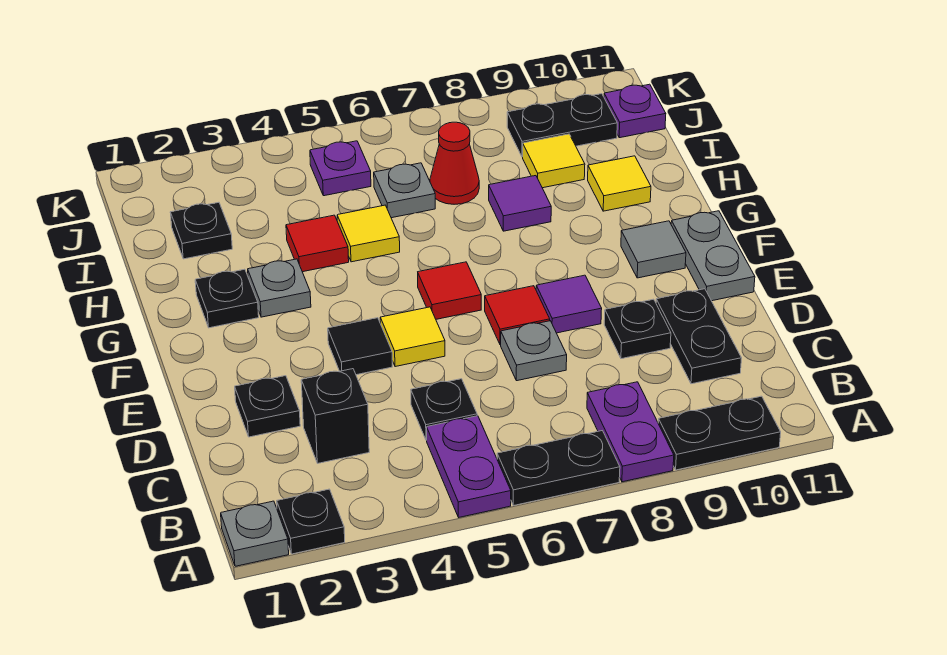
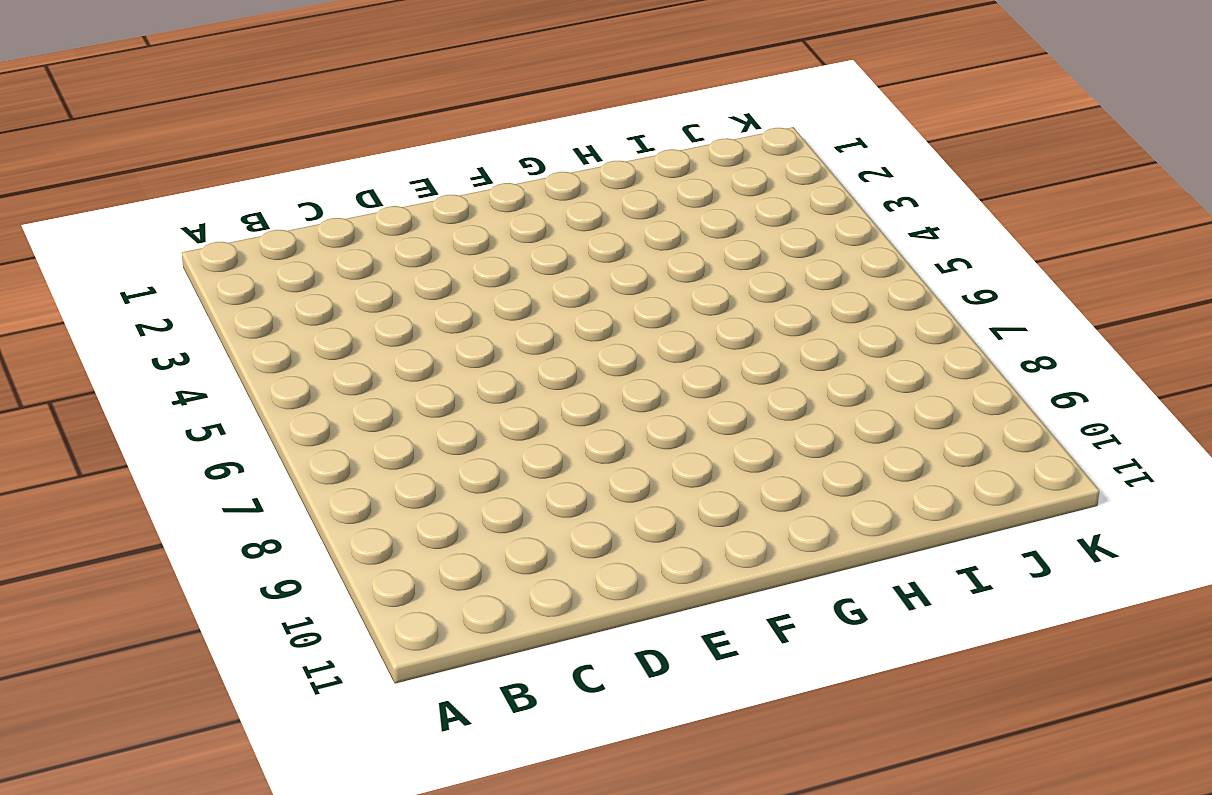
none -> grey 1x1 plate [221,501,289,566]
none -> black 1x1 plate [277,489,345,554]
none -> purple 1x2 plate [427,416,511,517]
none -> black 1x2 plate [497,431,620,506]

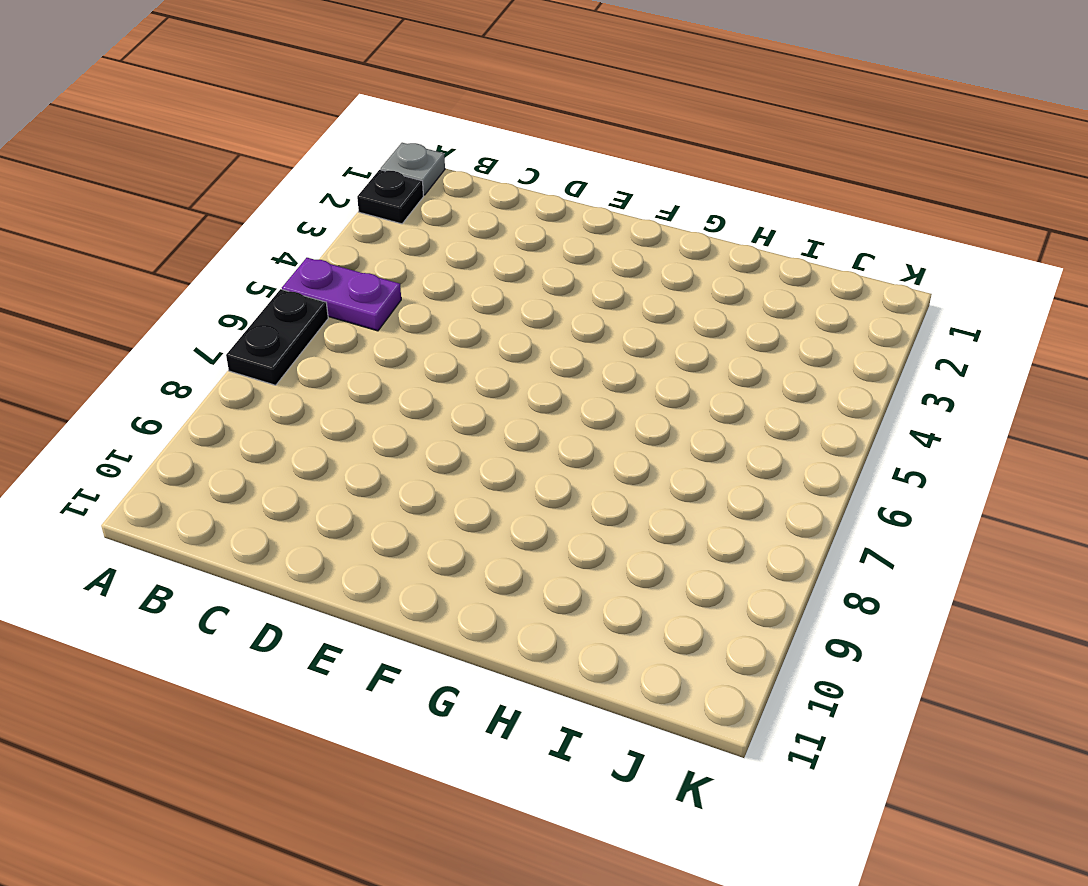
none -> purple 1x2 plate [587,382,674,482]
none -> black 1x2 plate [658,396,781,470]
none -> black 1x1 brick [301,369,369,463]
none -> black 1x1 plate [411,379,477,440]

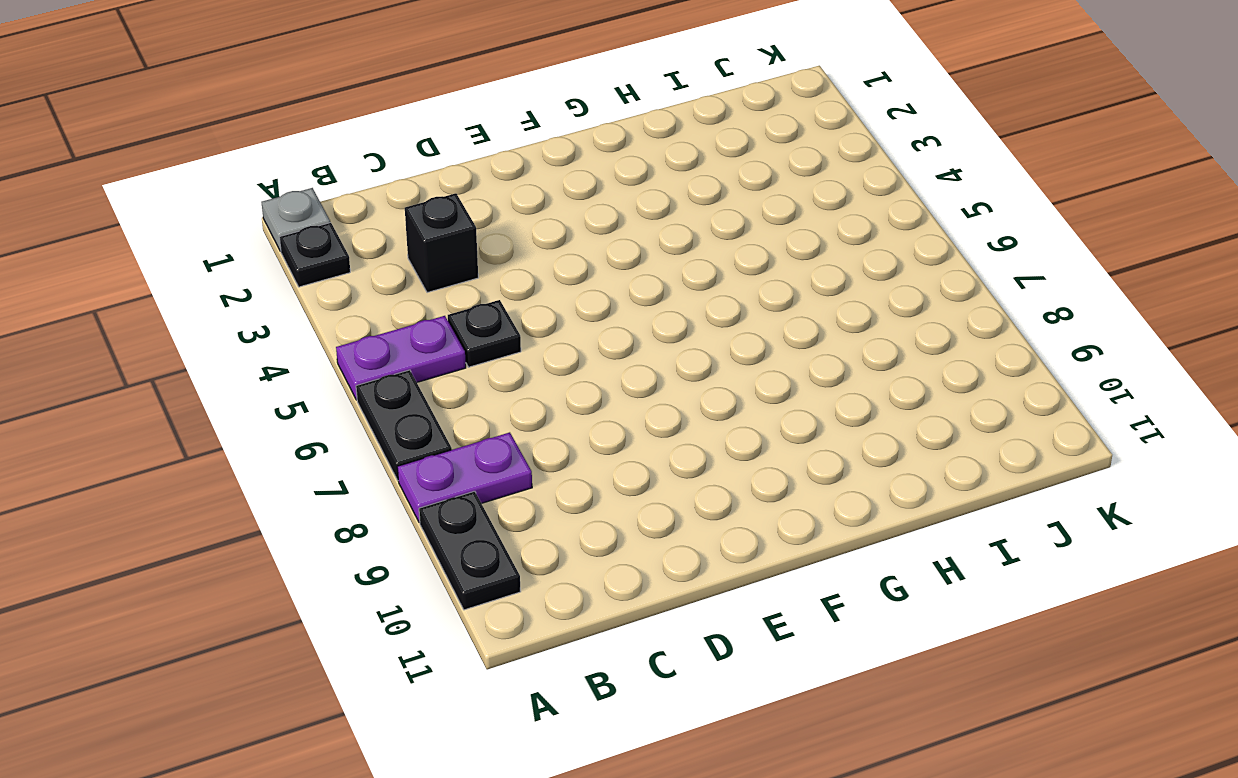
none -> black 1x2 plate [656,289,742,384]
none -> black 1x1 plate [235,376,300,437]
none -> grey 1x1 plate [501,321,567,381]
none -> black 1x1 plate [604,299,671,359]

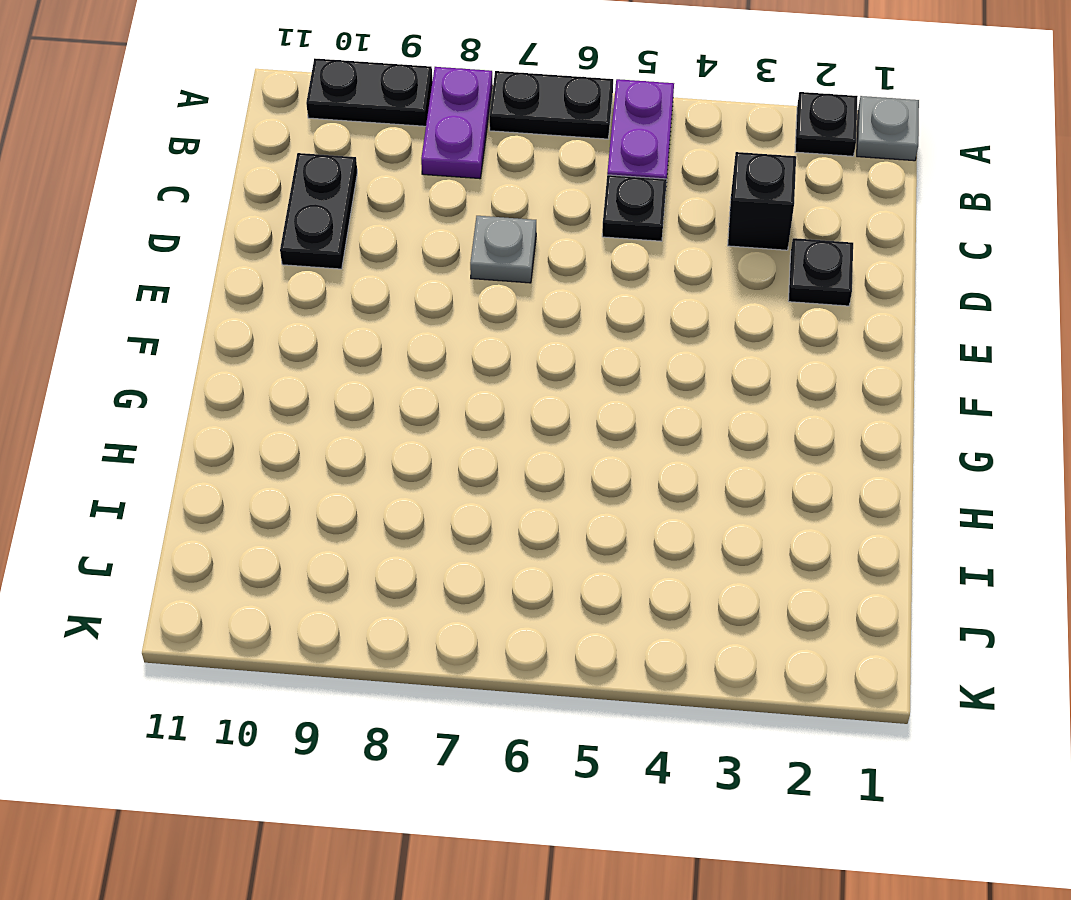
none -> black 1x1 plate [604,299,671,359]
none -> black 1x1 tile [328,318,392,375]
none -> yellow 1x1 tile [380,307,445,367]
none -> red 1x1 tile [485,286,550,345]

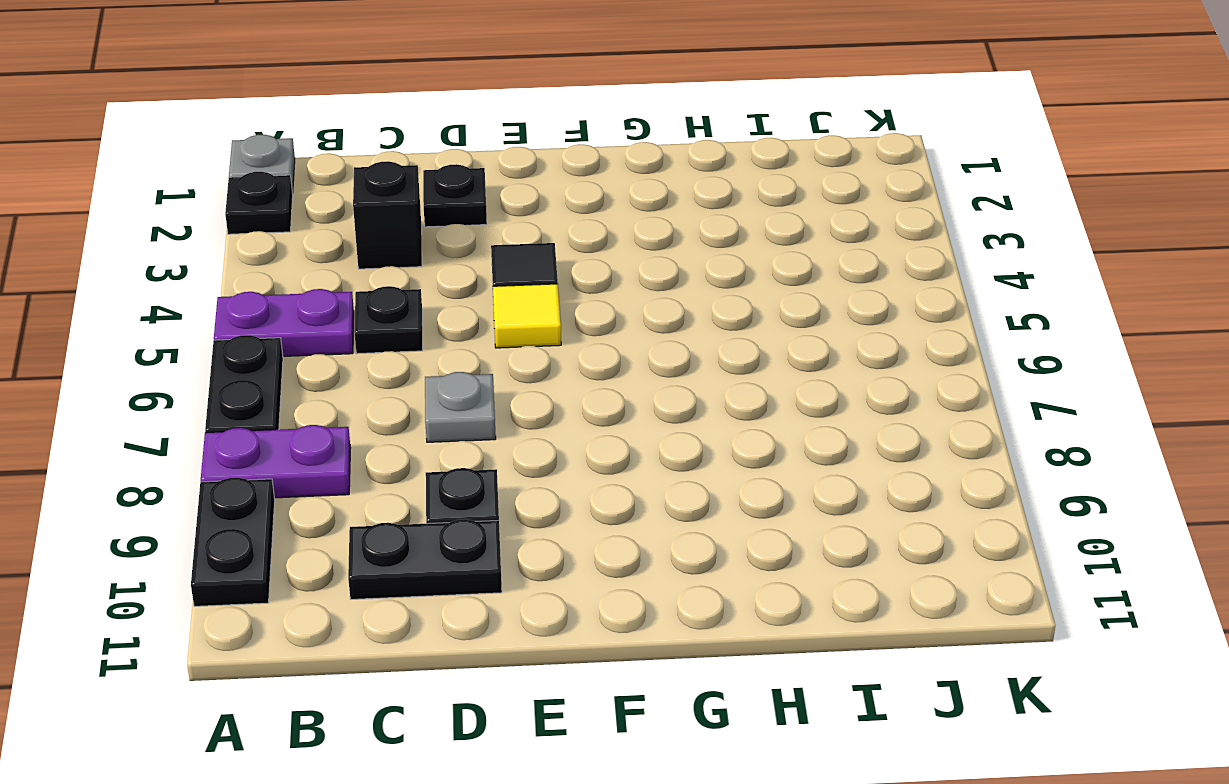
none -> red 1x1 tile [485,286,550,345]
none -> purple 1x1 tile [536,275,602,333]
none -> grey 1x2 plate [671,211,755,301]
none -> red 1x1 tile [418,262,481,319]

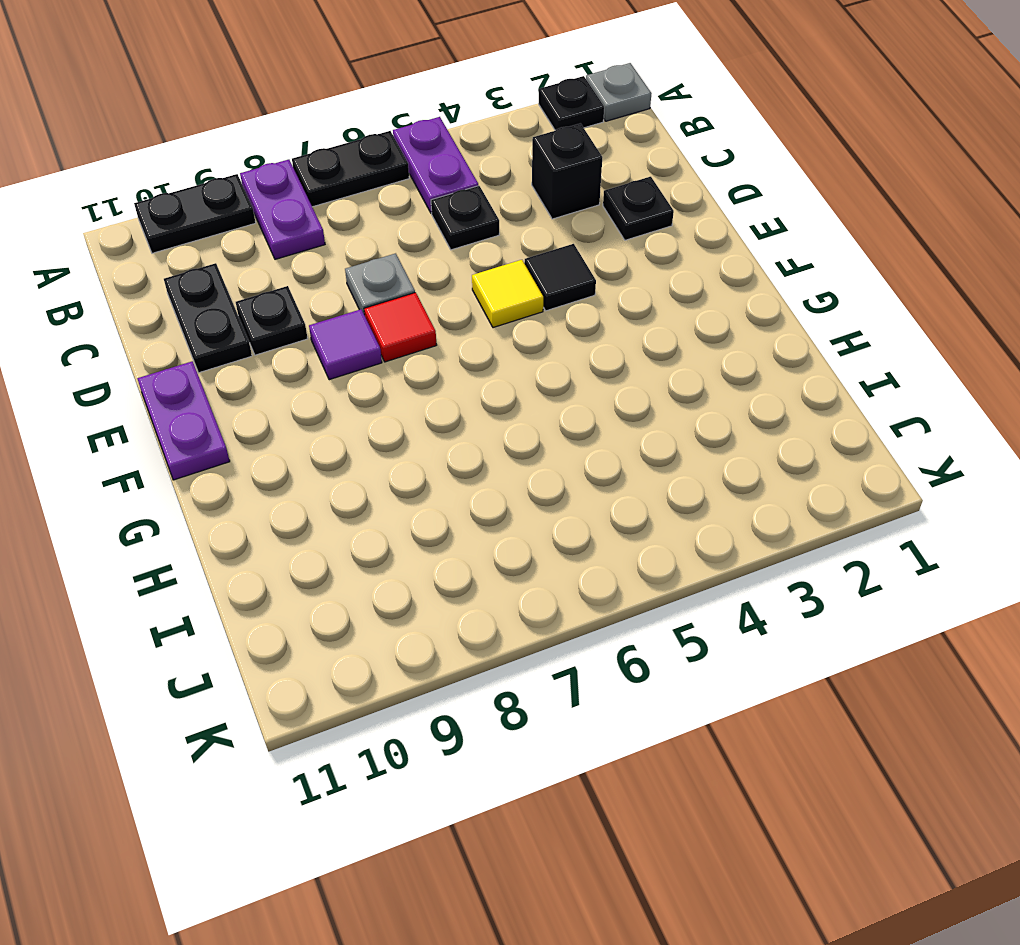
purple 1x2 plate [137,361,230,480] -> grey 1x2 plate [671,211,755,301]
none -> red 1x1 tile [418,262,481,319]
none -> grey 1x1 tile [621,221,686,278]
none -> black 1x1 plate [195,269,259,328]
none -> grey 1x1 plate [248,259,311,317]

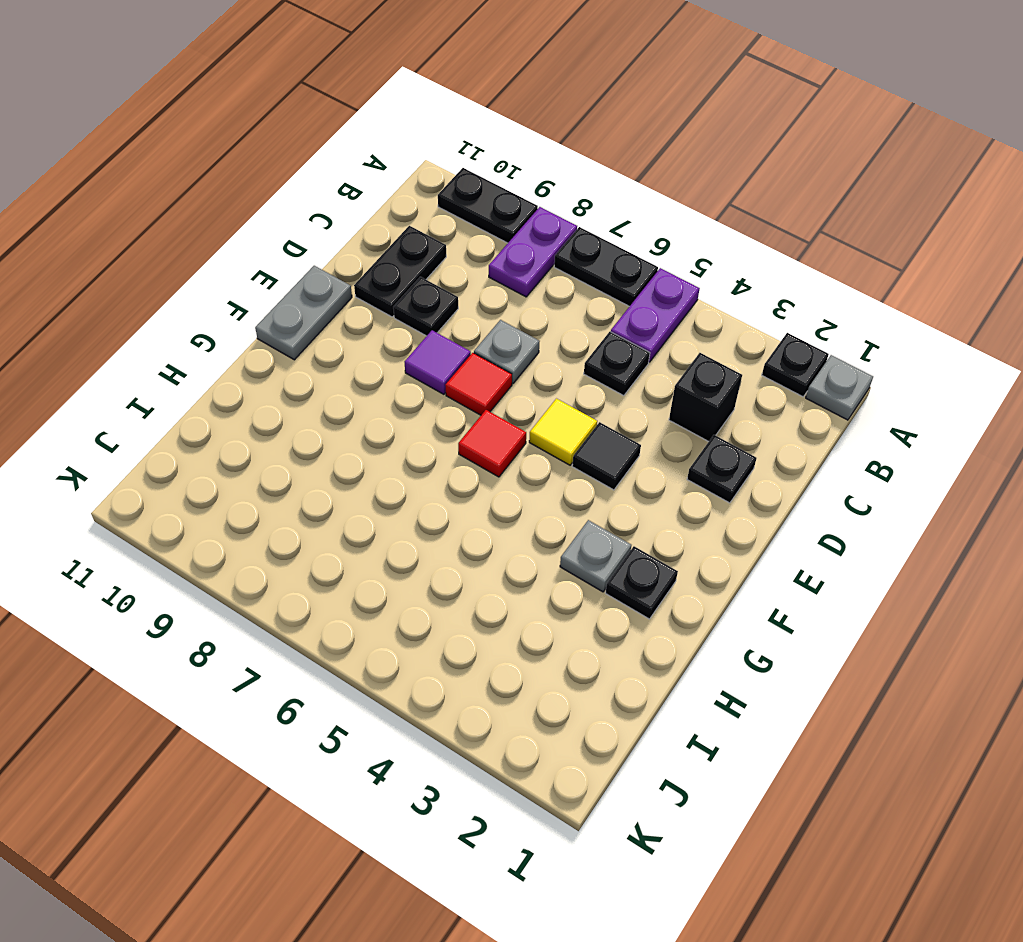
none -> grey 1x1 tile [621,221,686,278]
none -> red 1x1 tile [286,215,349,272]
none -> yellow 1x1 tile [337,205,400,262]
none -> purple 1x1 tile [489,176,551,231]

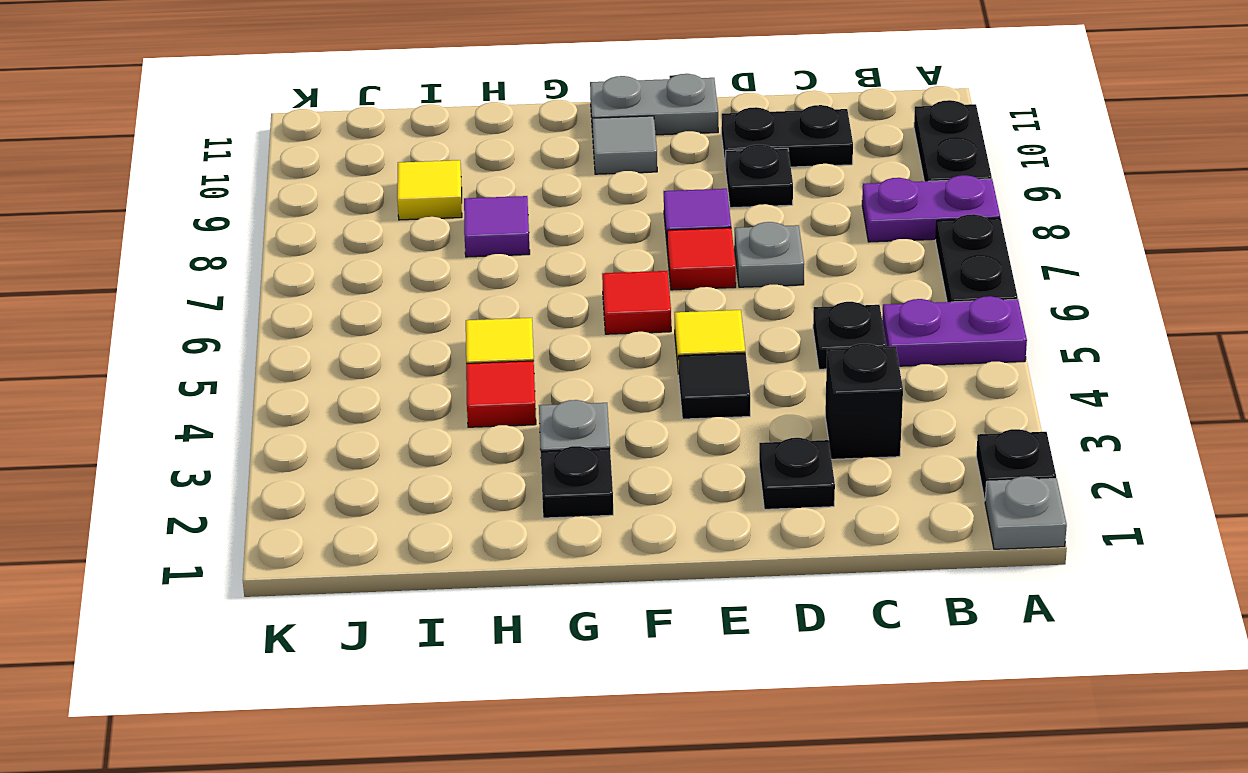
none -> yellow 1x1 tile [588,156,651,211]
none -> black 1x1 plate [170,202,232,259]
none -> grey 1x1 plate [374,163,435,218]
none -> red 1x1 cone [430,122,479,204]

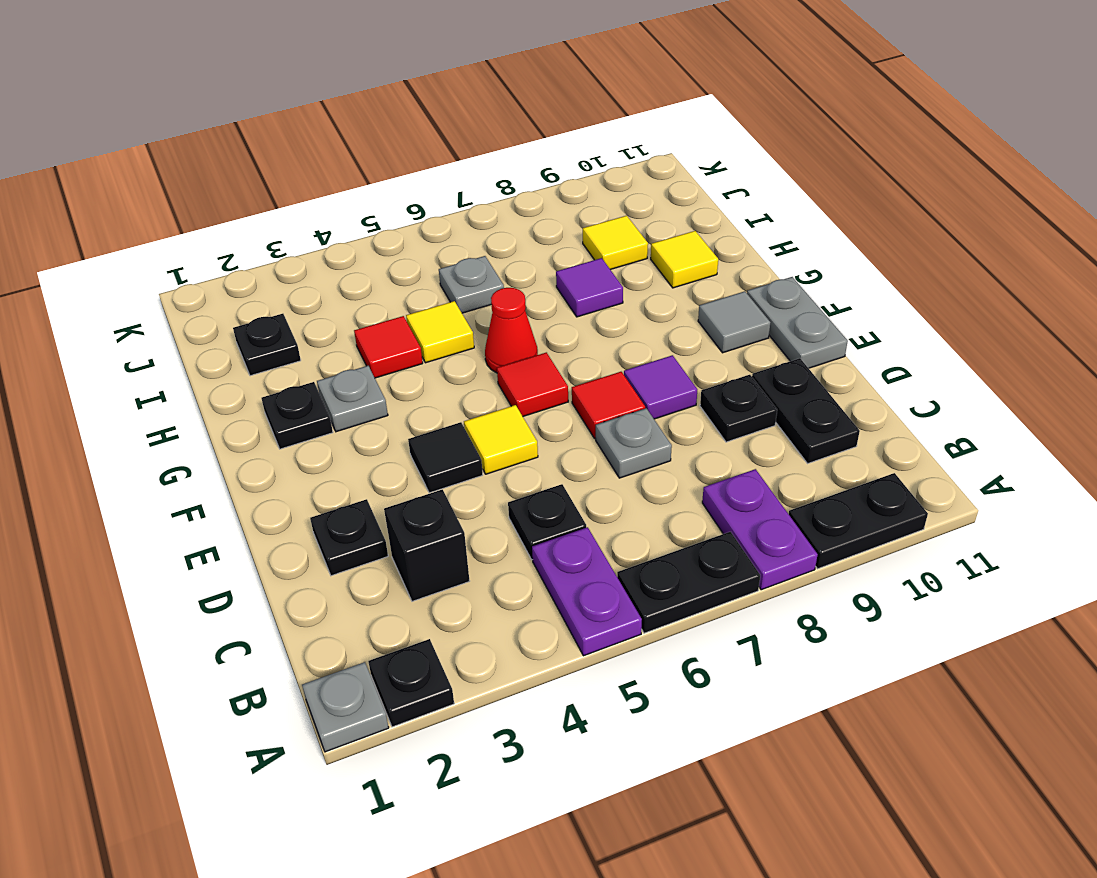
red 1x1 cone [485,288,538,373] -> red 1x1 cone moved to [430,122,479,204]
none -> purple 1x1 plate [310,141,371,196]
none -> black 1x2 plate [507,94,617,157]
none -> purple 1x1 plate [604,84,666,138]

